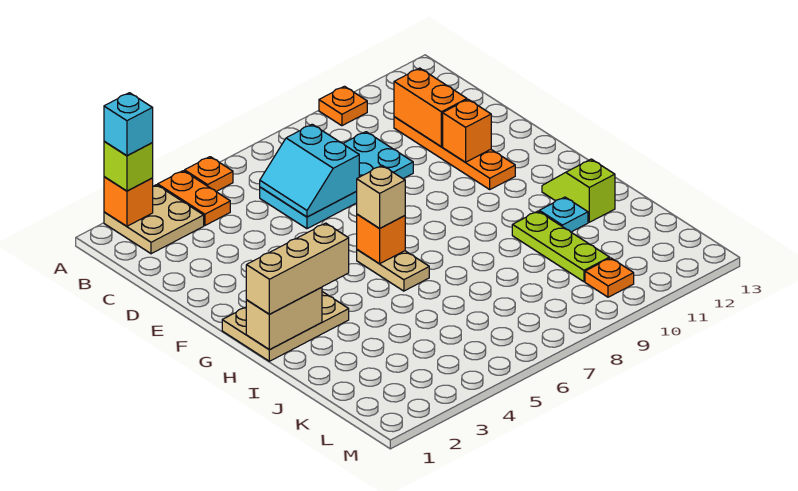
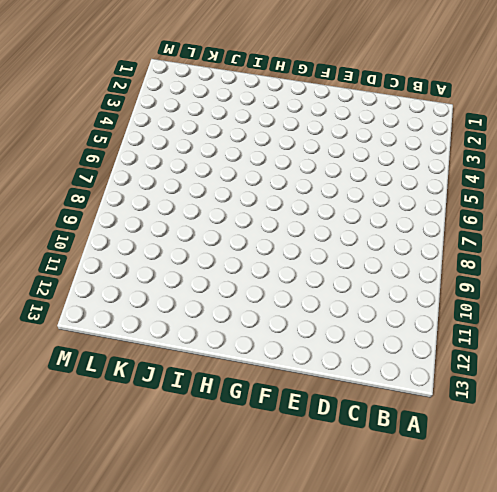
none -> tan 2x2 plate [104,185,204,254]
none -> orange 1x2 plate [158,171,230,226]
none -> orange 1x1 plate [185,157,233,191]

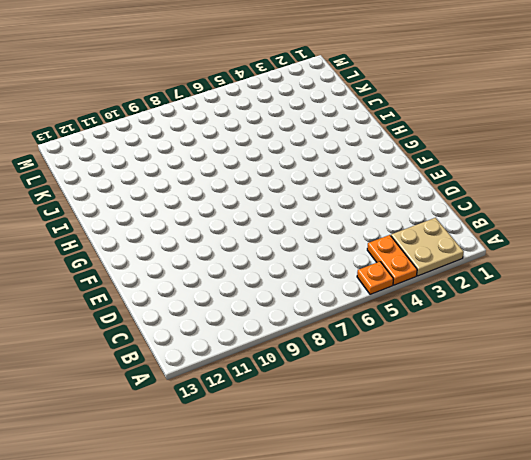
none -> orange 1x1 plate [319,86,367,126]
none -> cyan 2x4 plate [260,132,413,229]
none -> orange 1x4 plate [394,117,515,189]

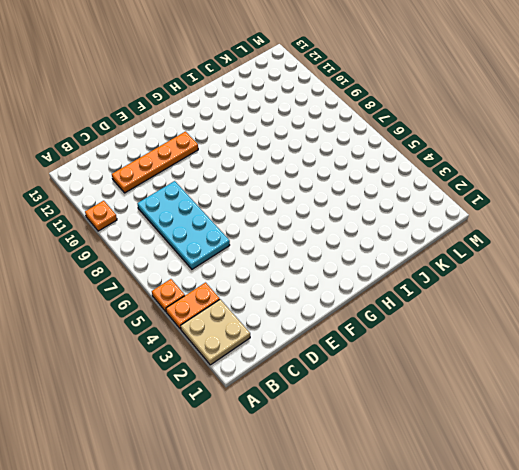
none -> tan 2x3 plate [222,292,349,361]
none -> tan 1x2 plate [357,250,429,291]
none -> lime 1x2 slope [542,159,615,222]

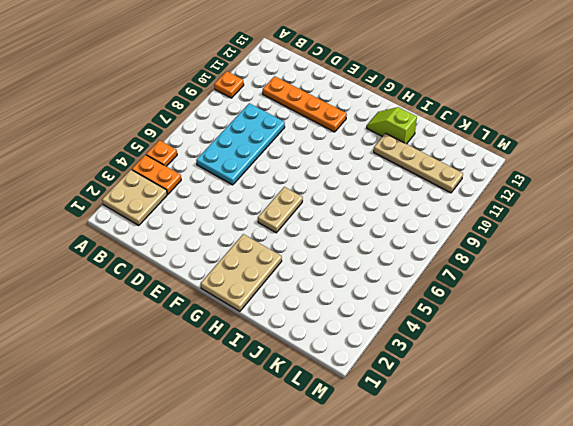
tan 1x2 plate [258,187,303,233] -> tan 1x2 plate turned to [357,250,429,291]
tan 1x4 plate [374,133,463,193] -> cyan 1x1 plate [539,197,588,232]
none -> lime 1x3 plate [512,211,610,282]
none -> orange 1x1 plate [585,258,634,297]
none -> orange 1x1 brick [104,177,153,226]

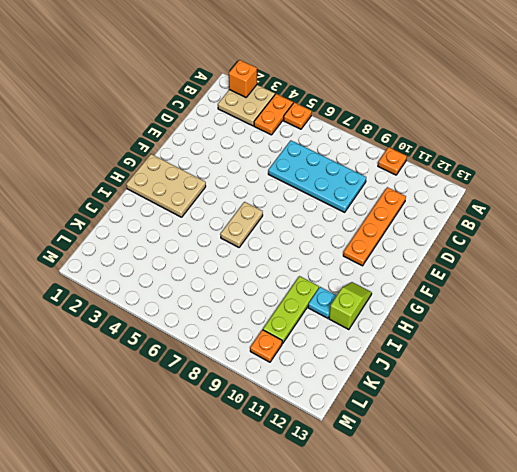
none -> cyan 2x2 slope [260,124,359,217]
none -> orange 1x2 brick [394,68,467,147]
none -> orange 1x1 brick [443,99,491,162]

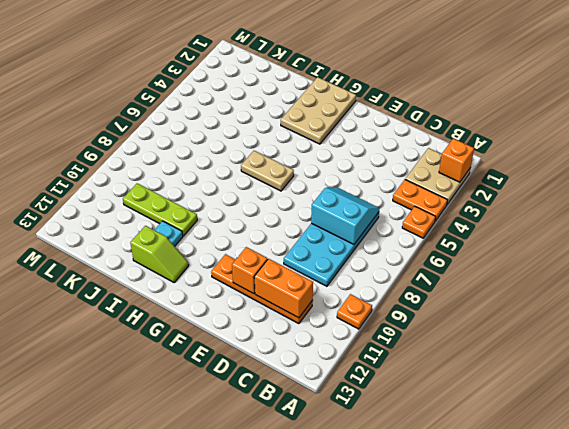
none -> orange 1x1 plate [585,258,634,297]
none -> orange 1x1 brick [357,214,405,264]
none -> tan 1x2 brick [246,287,322,350]

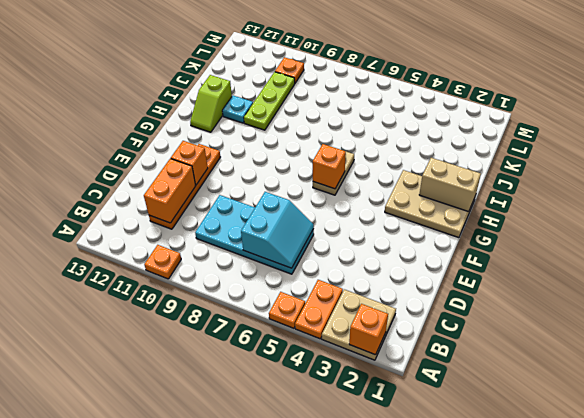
none -> lime 1x1 brick [104,141,153,191]
none -> tan 1x1 brick [356,166,405,228]
none -> tan 1x3 brick [246,223,349,314]

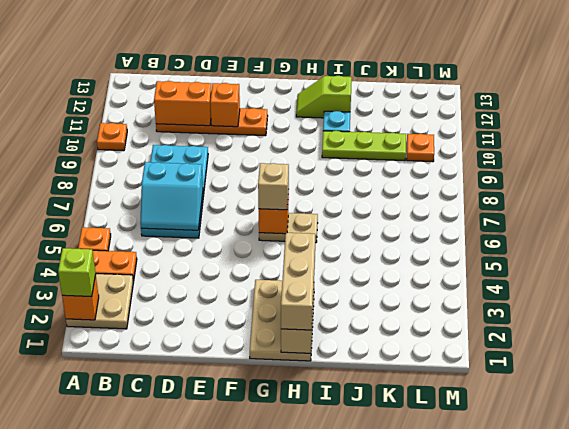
none -> cyan 1x1 brick [104,93,153,156]

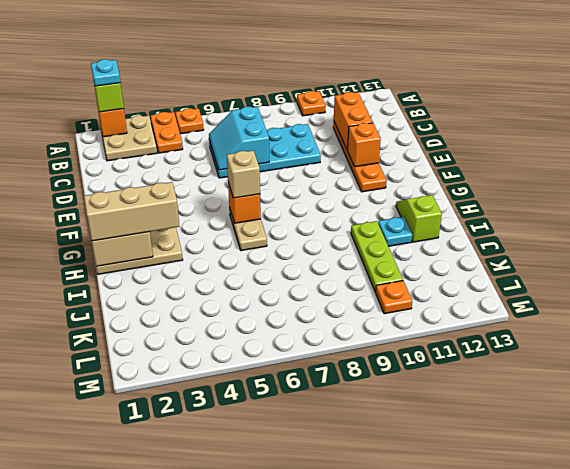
cyan 1x1 plate [91,59,120,86] -> cyan 1x1 brick [104,93,153,156]

